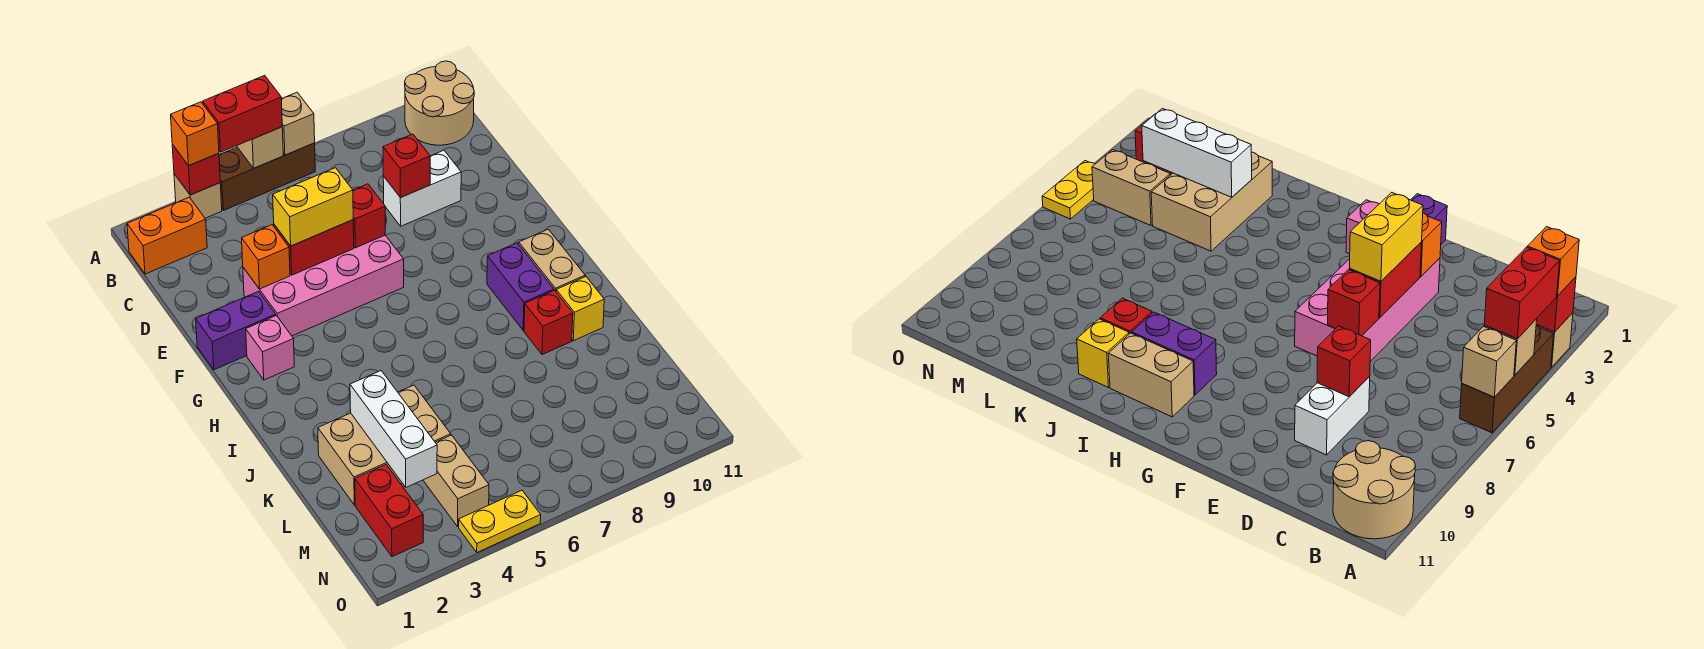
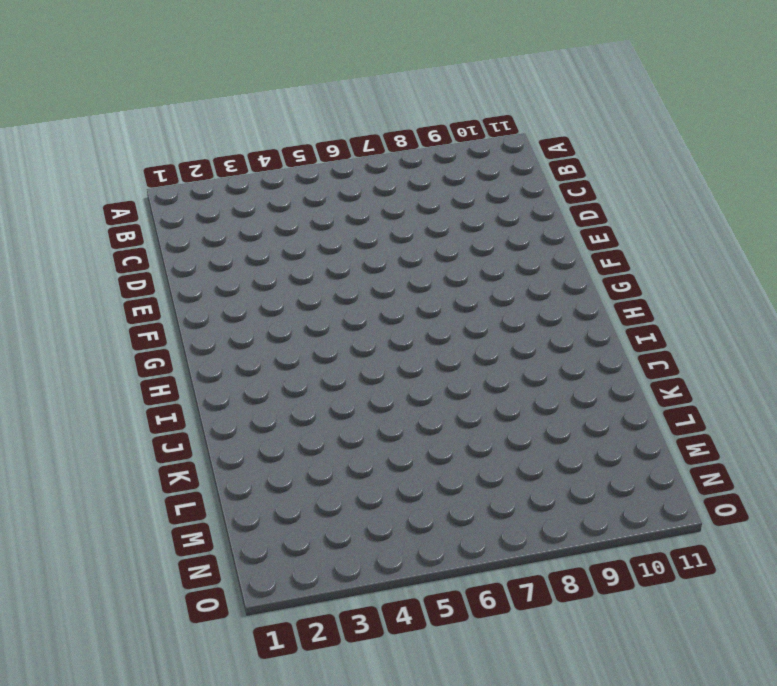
none -> tan 1x1 brick [174,174,222,218]
none -> brown 1x3 brick [219,143,315,210]
none -> tan 2x2 round brick [405,61,474,145]

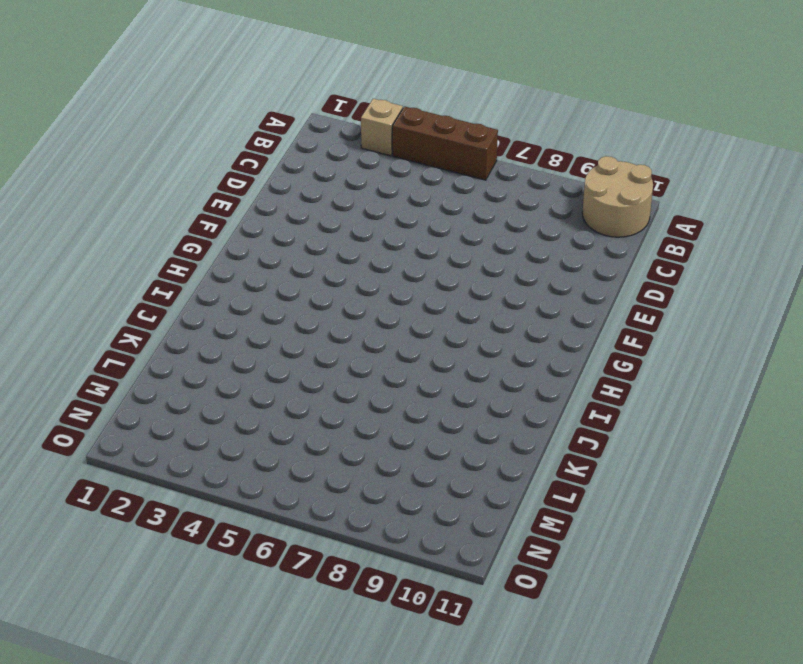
none -> orange 1x2 brick [127,197,207,274]
none -> white 1x2 brick [383,150,461,226]
none -> pink 2x4 brick [243,235,404,336]

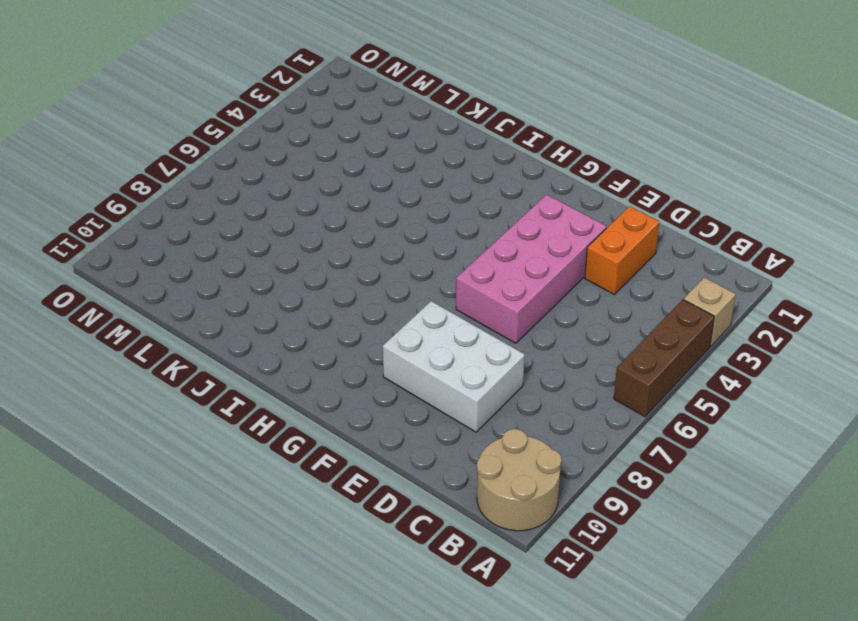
orange 1x2 brick [585,206,659,294] -> orange 1x2 brick moved to [127,197,207,274]
white 2x3 brick [383,301,525,432] -> white 1x2 brick [383,150,461,226]
none -> purple 1x2 brick [196,291,276,370]
none -> pink 1x1 brick [246,316,294,380]
none -> purple 1x2 brick [487,243,554,330]

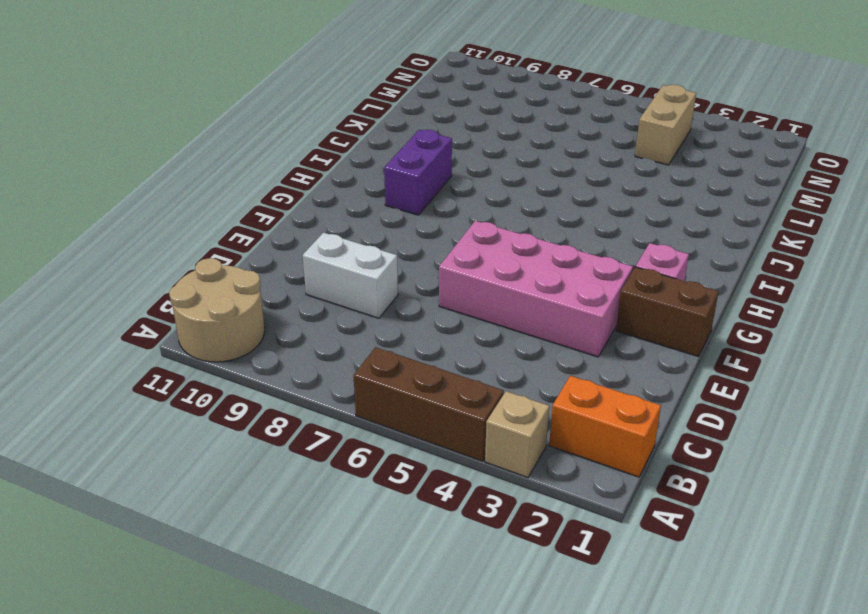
brown 1x2 brick [616,267,719,357] -> purple 1x2 brick [196,291,276,370]
none -> tan 1x2 brick [519,229,585,291]
none -> red 1x1 brick [524,290,573,355]
none -> yellow 1x1 brick [556,277,604,341]

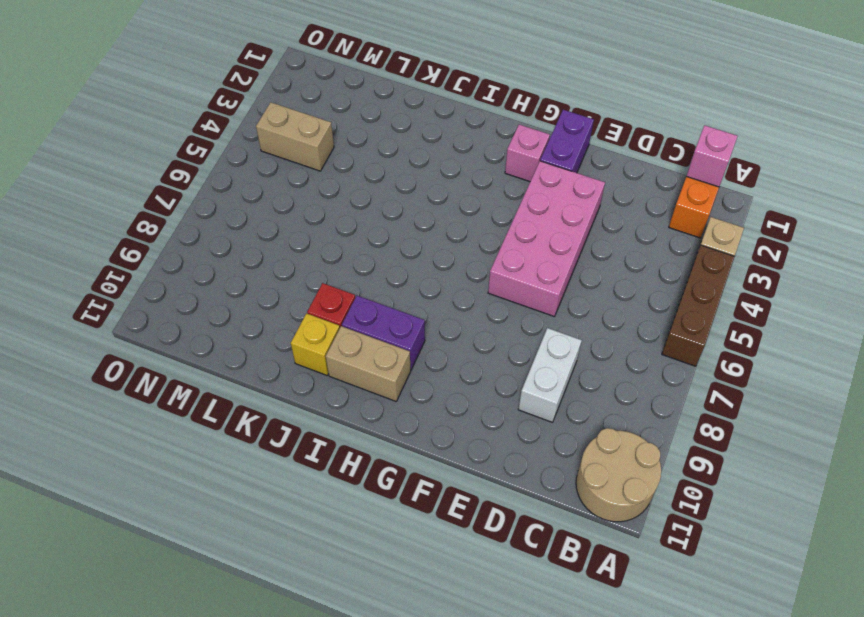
pink 1x1 brick [686,125,738,187] -> none
none -> tan 2x3 brick [318,385,451,505]
none -> red 1x2 brick [355,465,423,557]
none -> yellow 1x2 plate [459,490,541,552]

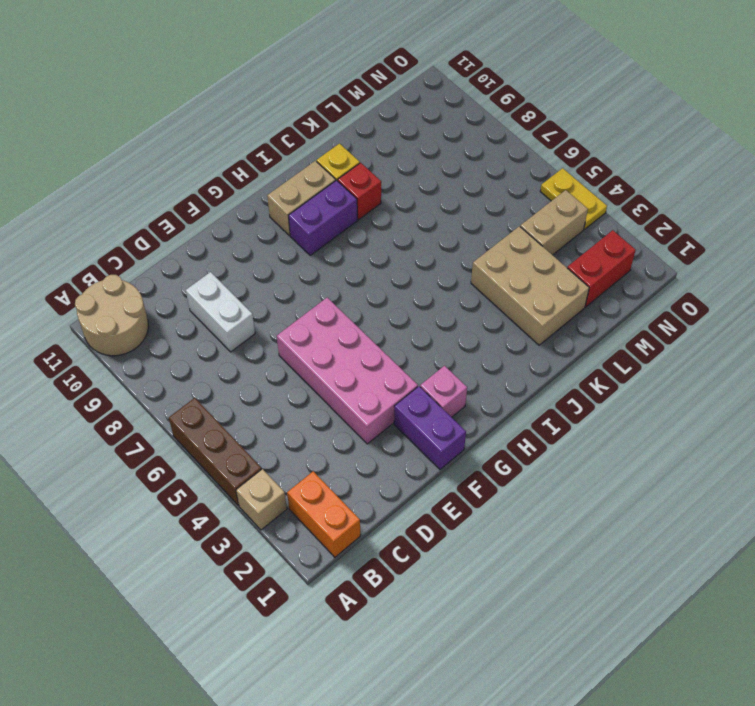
none -> red 1x1 brick [172,145,220,195]
none -> tan 1x1 brick [237,127,283,168]
none -> tan 1x1 brick [281,92,315,155]

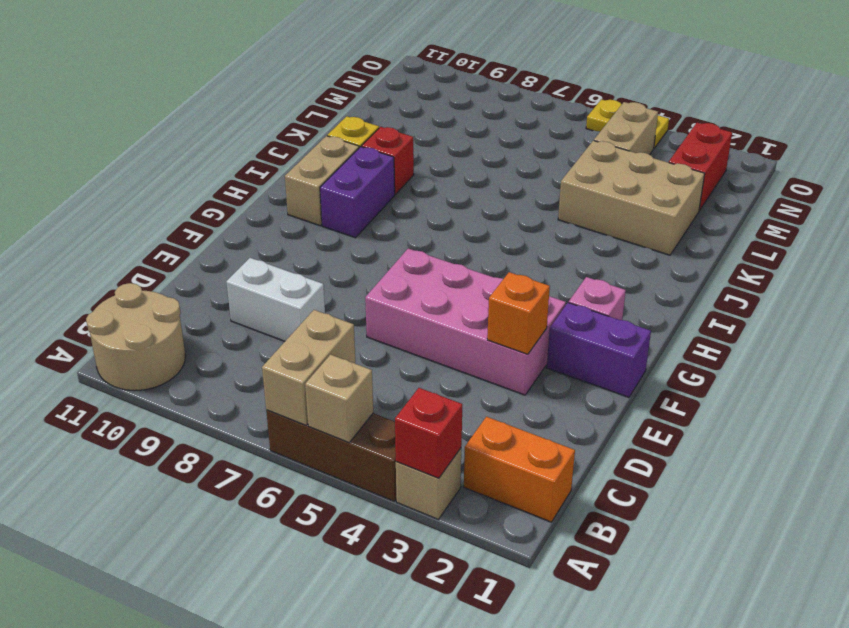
tan 1x2 brick [262,310,355,426] -> tan 1x1 brick [281,92,315,155]
none -> red 1x1 brick [383,134,430,198]
none -> red 1x2 brick [274,220,354,275]
none -> red 1x1 brick [353,184,385,248]

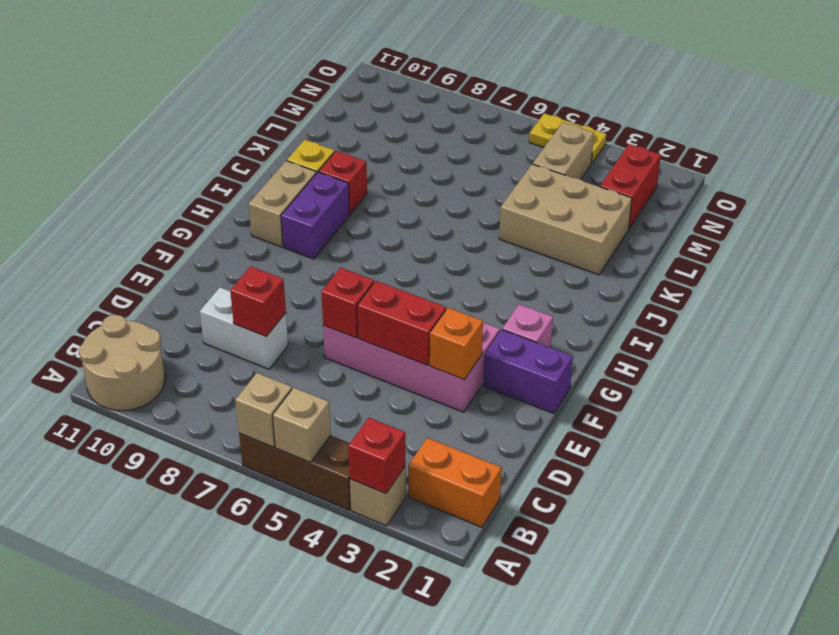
none -> white 1x3 brick [350,371,437,487]
none -> orange 1x1 brick [171,102,219,166]
none -> red 1x2 brick [203,75,282,152]

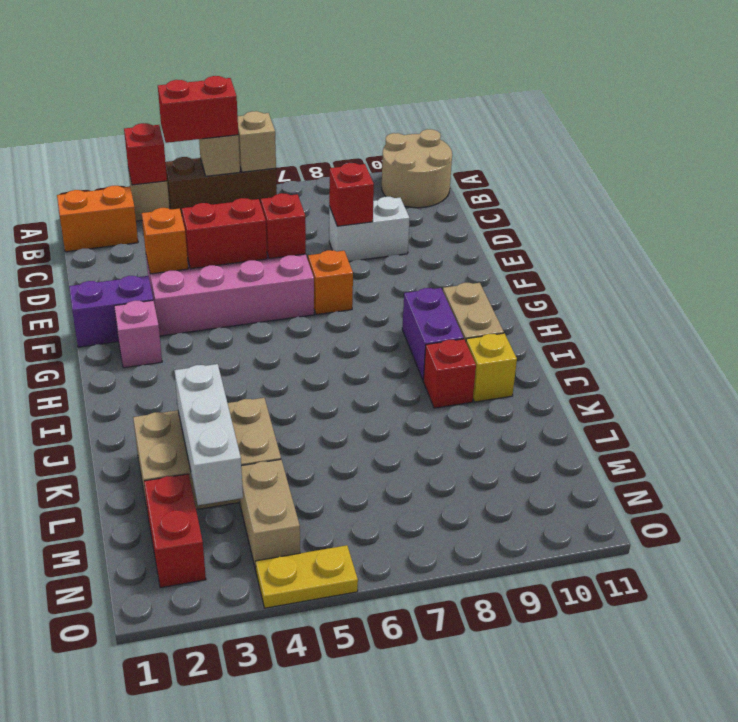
orange 1x1 brick [308,250,353,315] -> orange 1x1 brick moved to [171,102,219,166]
none -> yellow 1x2 brick [273,168,353,246]

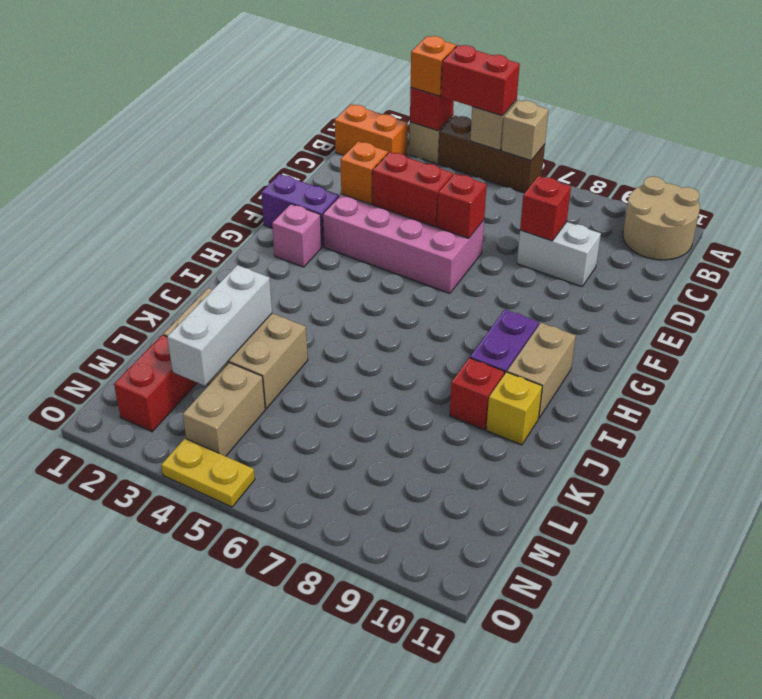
none -> yellow 1x2 brick [273,168,353,246]

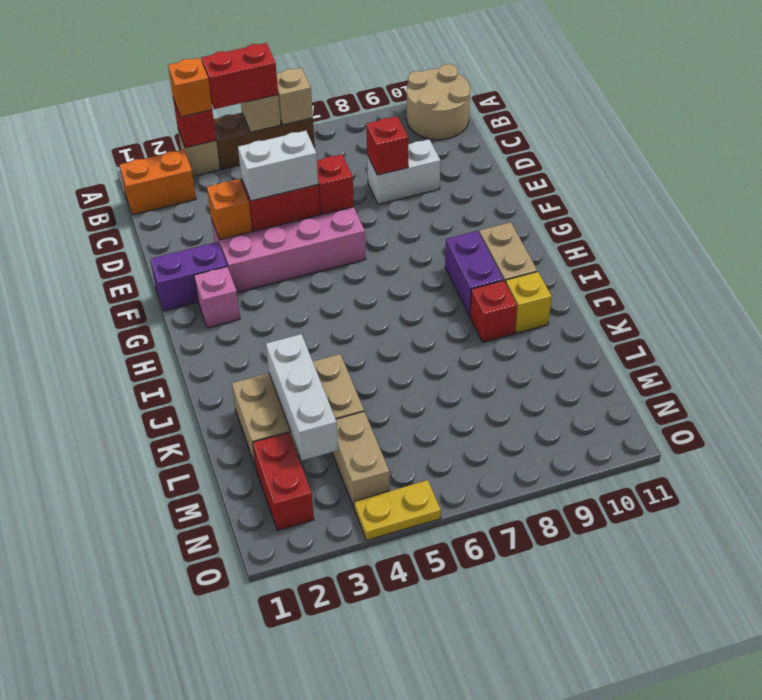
white 1x2 brick [238,131,318,201] -> yellow 1x2 brick [273,168,353,246]

